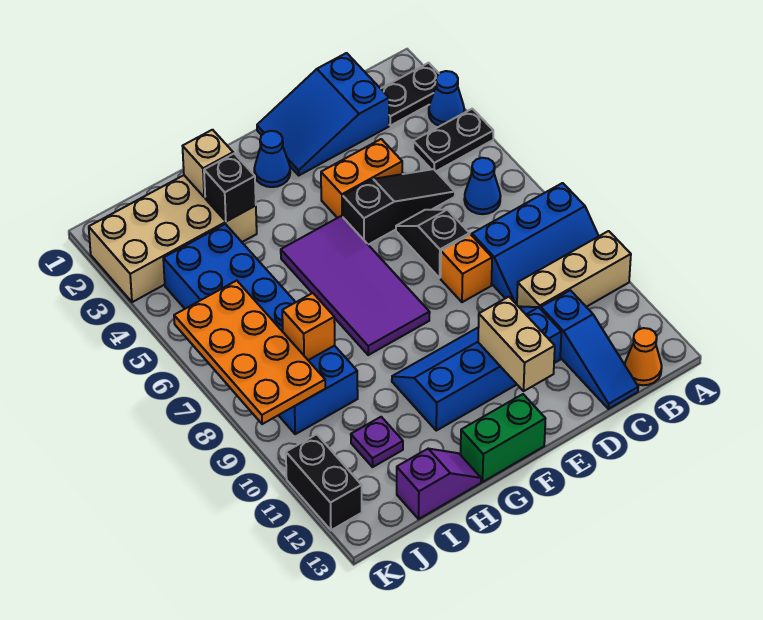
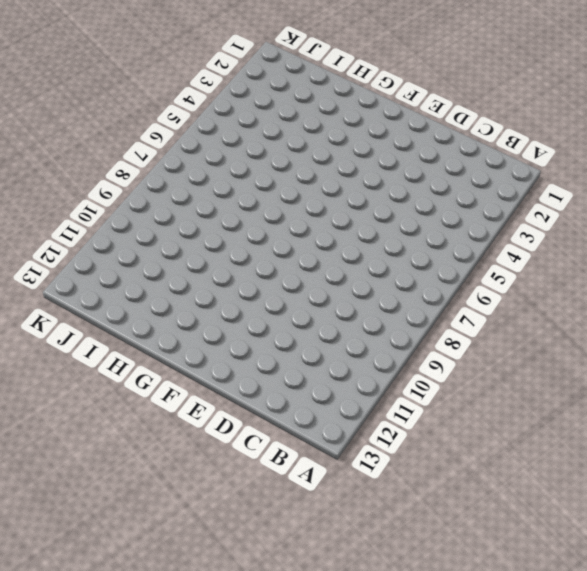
none -> black 1x2 plate [381,63,439,126]
none -> blue 1x1 cone [429,71,464,126]
none -> black 1x2 plate [413,109,493,171]

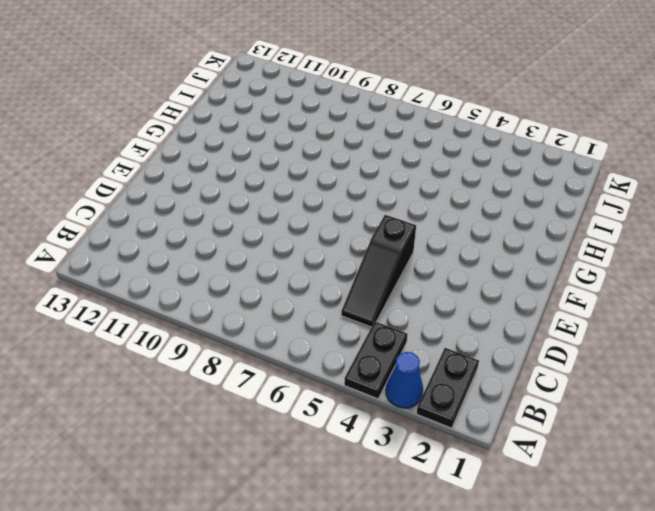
none -> blue 2x3 slope [472,183,599,304]
none -> tan 1x3 brick [517,231,631,309]
none -> blue 1x1 cone [464,158,501,214]

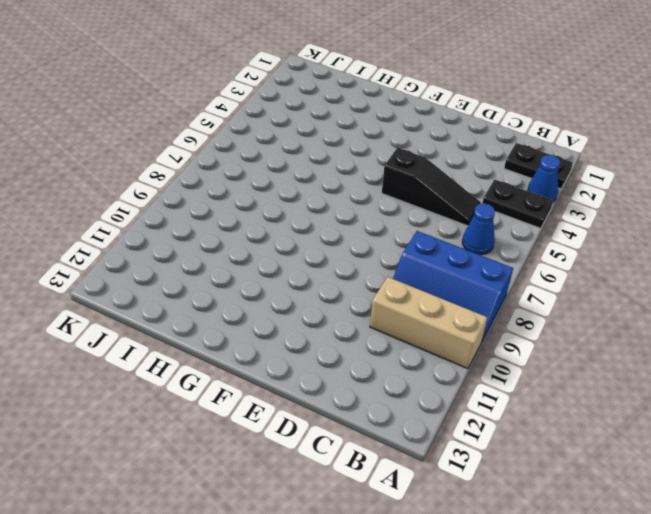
none -> orange 1x1 cone [625,328,662,385]
none -> blue 2x3 slope [257,53,389,175]
none -> blue 1x3 slope [541,290,638,409]

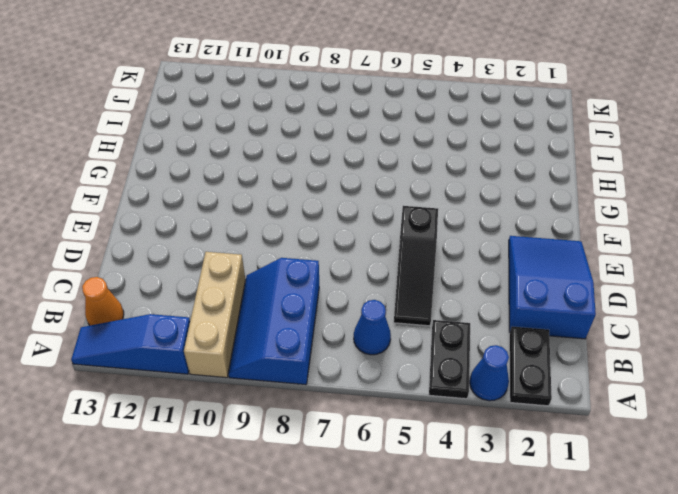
blue 1x3 slope [71,314,190,374] -> blue 1x3 slope moved to [541,290,638,409]
none -> orange 1x2 brick [321,139,402,218]
none -> black 1x2 slope [396,210,469,278]
none -> orange 1x1 brick [441,234,492,302]

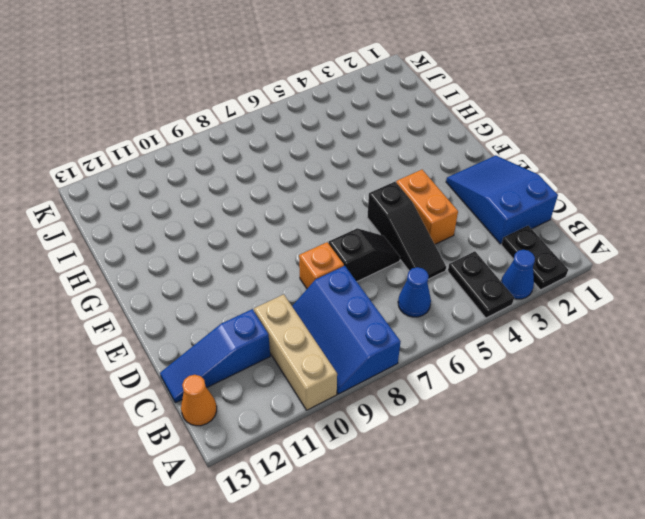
none -> blue 2x4 slope [392,306,561,431]
none -> blue 1x1 cone [254,131,290,187]
none -> purple 2x4 tile [281,216,430,355]

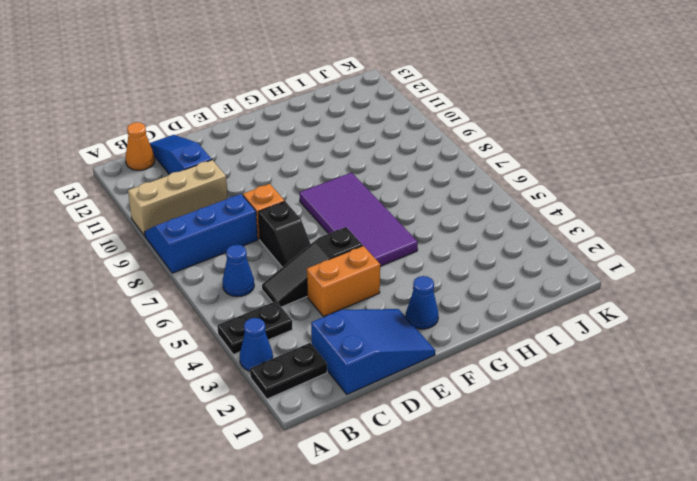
none -> blue 2x4 slope [392,306,561,431]
none -> green 1x2 brick [461,394,546,482]
none -> tan 2x4 brick [89,175,257,302]

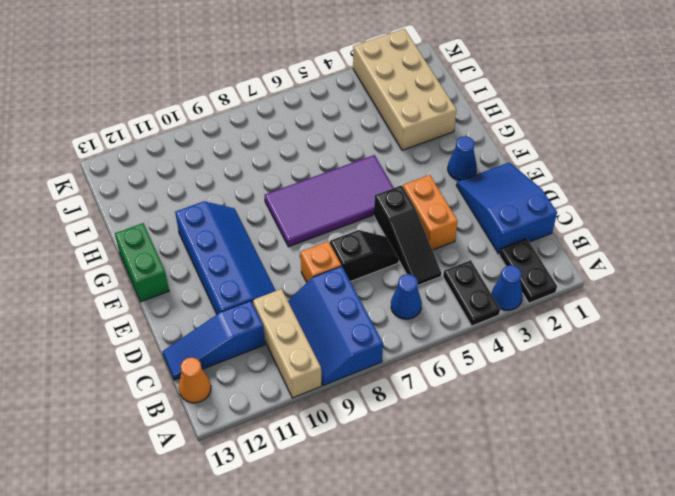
none -> purple 1x2 slope [397,449,481,519]
none -> blue 2x6 brick [163,224,358,434]
none -> purple 1x1 plate [351,417,403,467]

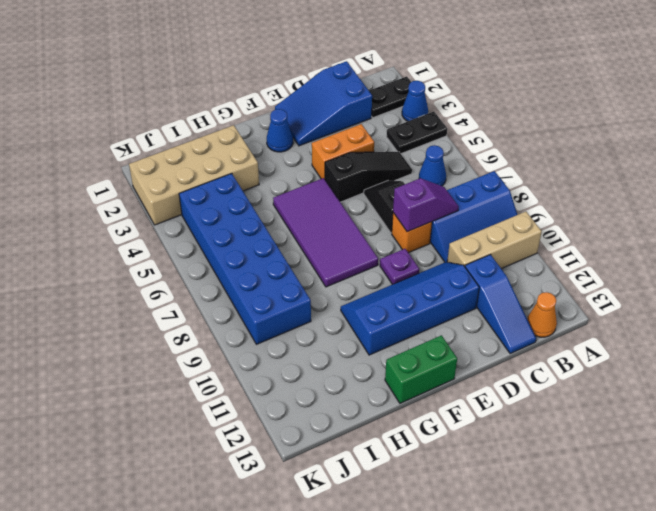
purple 1x2 slope [393,178,459,232] -> purple 1x2 slope moved to [397,449,481,519]
purple 1x1 plate [380,249,419,285] -> purple 1x1 plate moved to [351,417,403,467]
none -> black 1x2 brick [286,434,362,530]
none -> tan 1x2 brick [478,297,555,391]
none -> tan 1x1 brick [183,130,233,197]

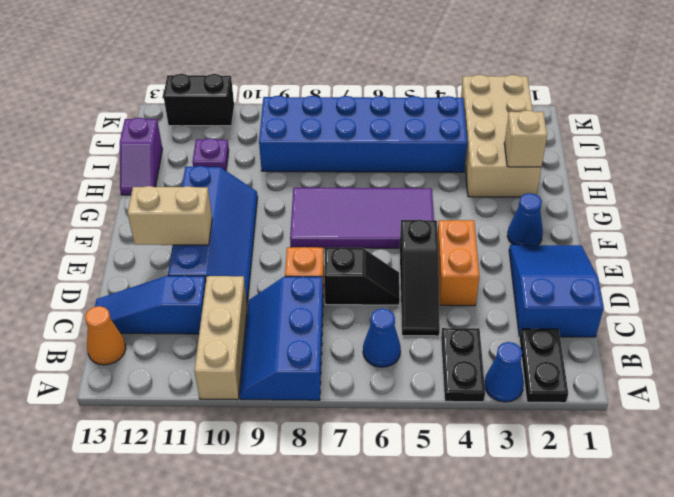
none -> green 1x2 brick [461,394,546,482]
none -> black 1x1 brick [204,154,256,221]
none -> orange 1x1 brick [282,293,335,360]

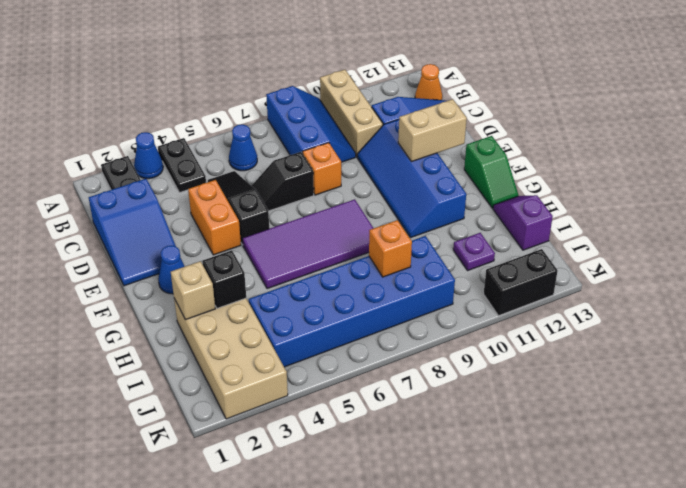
green 1x2 slope [464,136,518,208] -> green 1x2 brick [461,394,546,482]
none -> orange 2x4 plate [174,281,325,424]

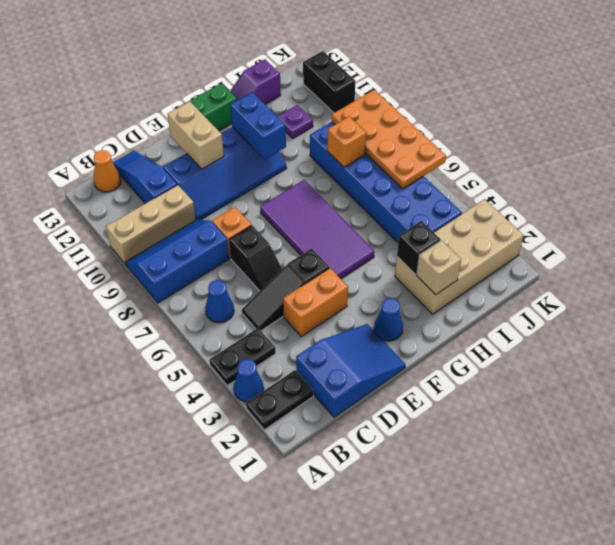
blue 1x2 brick [231,92,286,159] -> none

